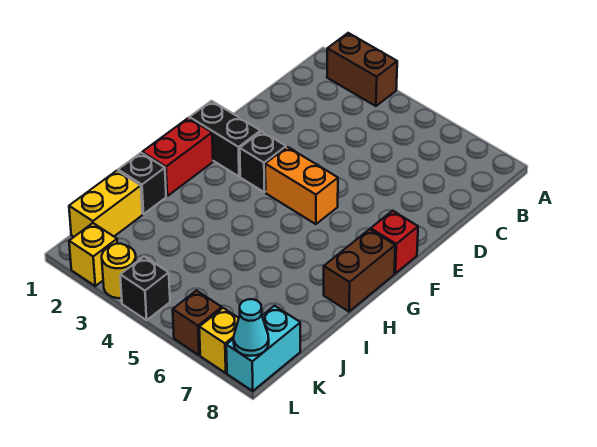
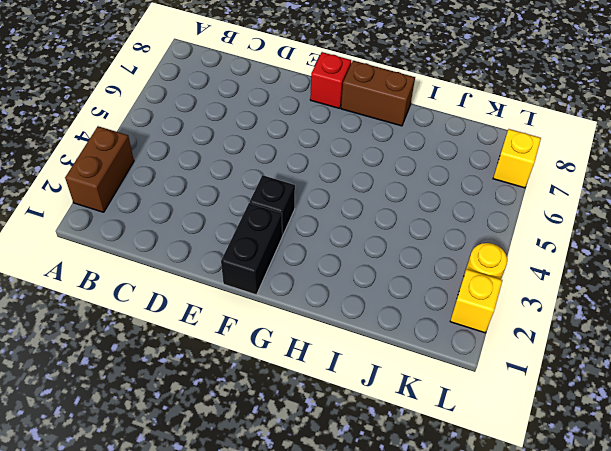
none -> orange 1x2 brick [265,147,338,224]
none -> red 1x2 brick [142,118,213,196]
none -> black 1x1 brick [118,153,166,214]

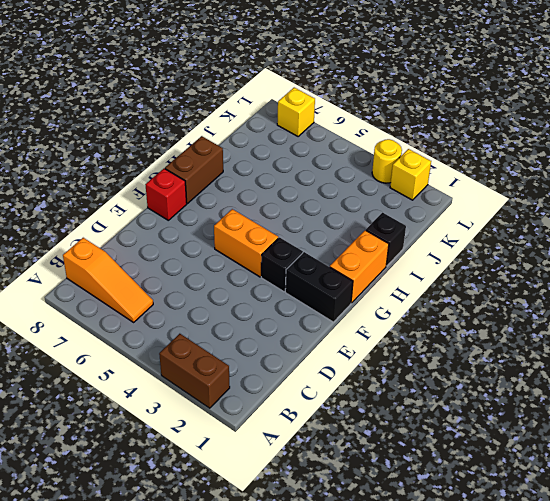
orange 1x3 slope [63,238,153,322] -> none
orange 1x2 brick [330,230,389,303] -> red 1x2 brick [142,118,213,196]
none -> yellow 1x2 brick [69,171,142,237]
none -> cyan 1x2 brick [226,306,300,391]
none -> black 1x1 brick [120,257,170,320]

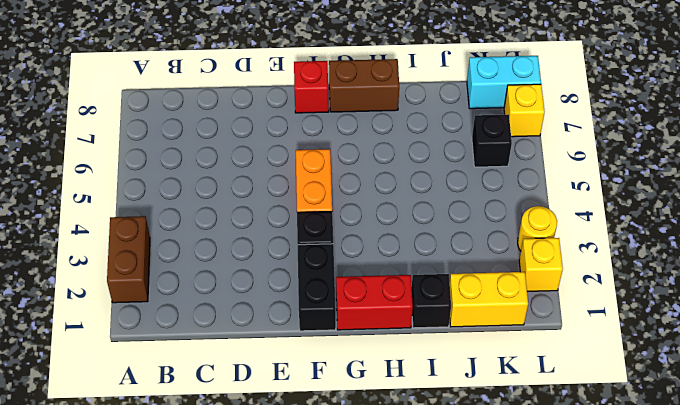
black 1x1 brick [472,115,512,167] -> black 1x1 brick moved to [120,257,170,320]
none -> brown 1x1 brick [173,291,222,355]
none -> cyan 1x1 cone [234,299,269,356]

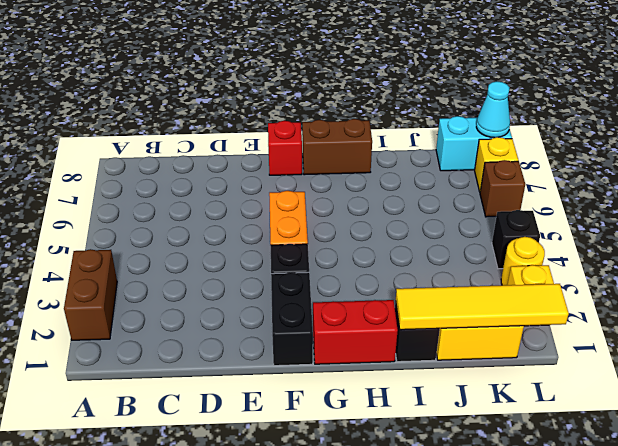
yellow 1x4 tile [396,284,569,330] -> none

